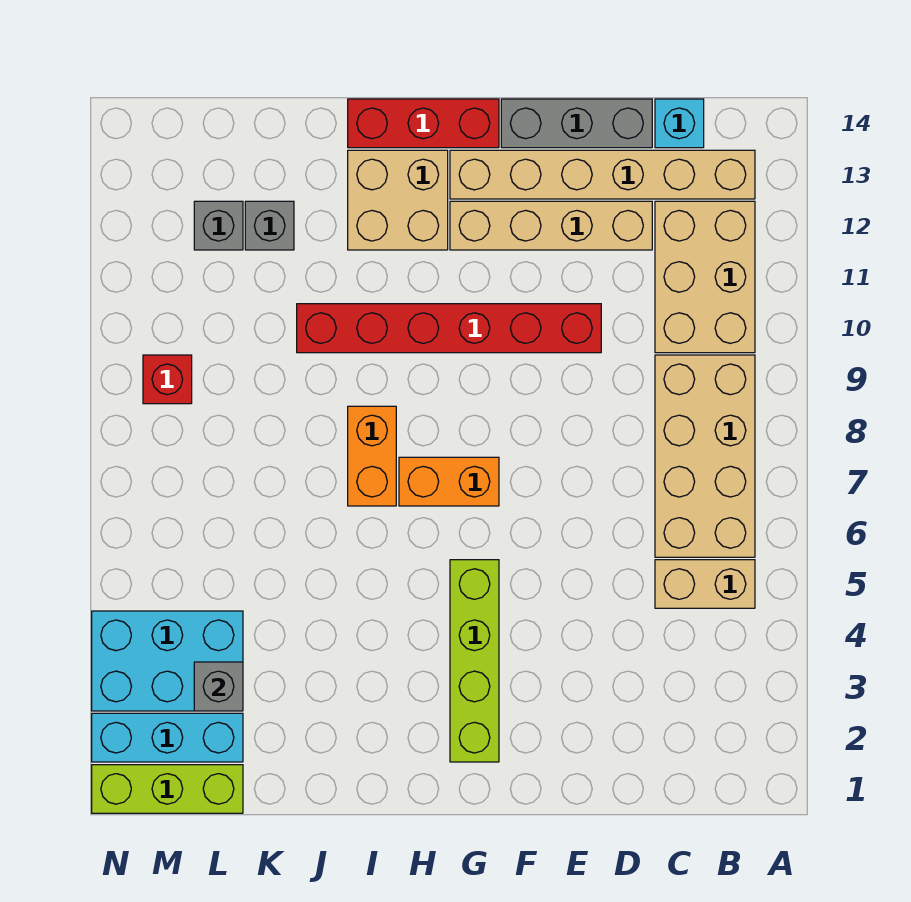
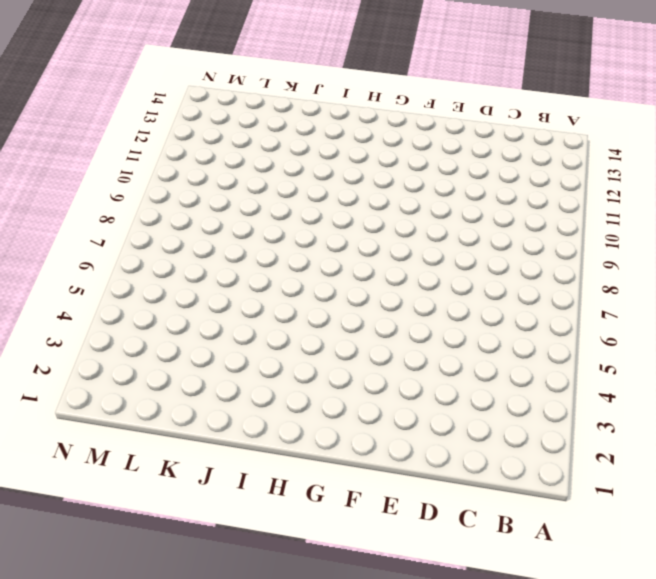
none -> tan 1x2 brick [655,560,755,608]
none -> tan 2x4 brick [655,355,755,557]
none -> tan 2x3 brick [655,201,755,353]

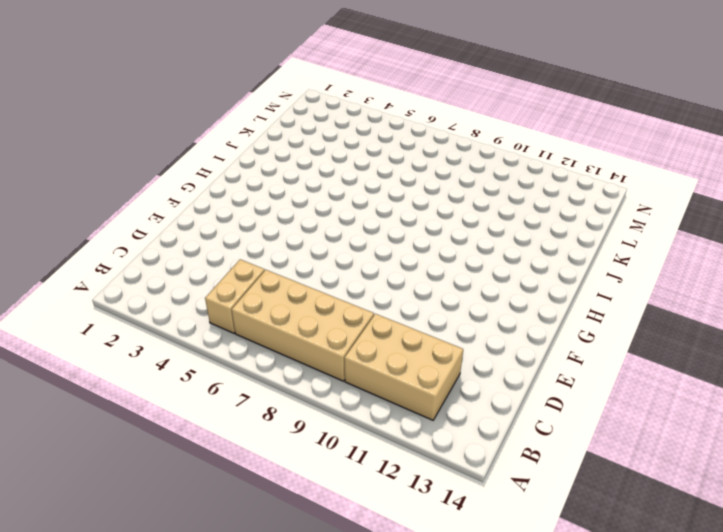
none -> tan 1x6 brick [450,150,755,199]
none -> cyan 1x1 brick [655,99,704,148]
none -> tan 1x4 brick [450,201,652,250]

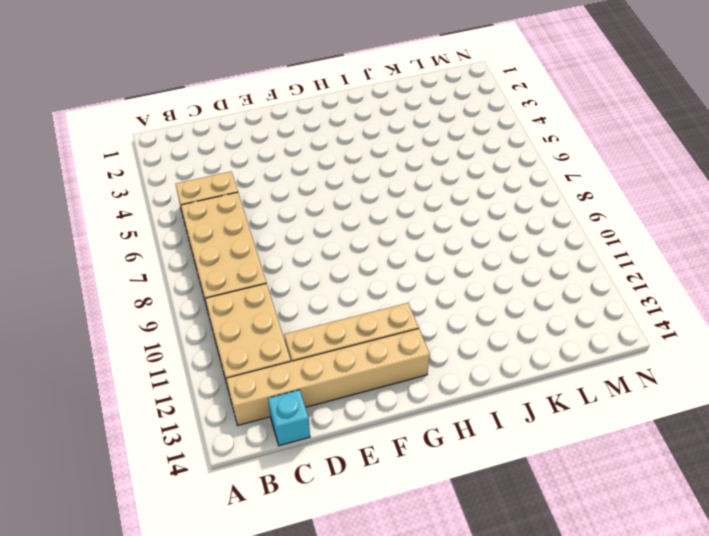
none -> grey 1x3 brick [501,99,652,148]
none -> red 1x6 brick [297,304,601,353]
none -> lime 1x4 brick [450,560,499,762]

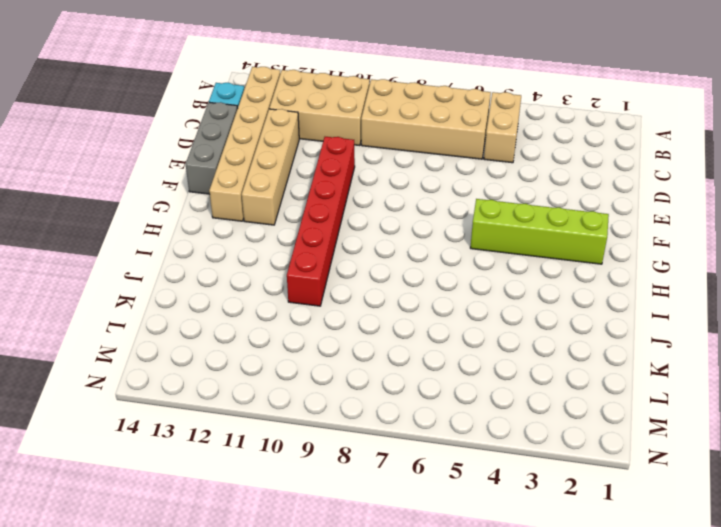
none -> orange 1x2 brick [399,457,499,506]
none -> red 1x3 brick [348,99,499,148]
none -> tan 2x2 brick [348,150,448,250]

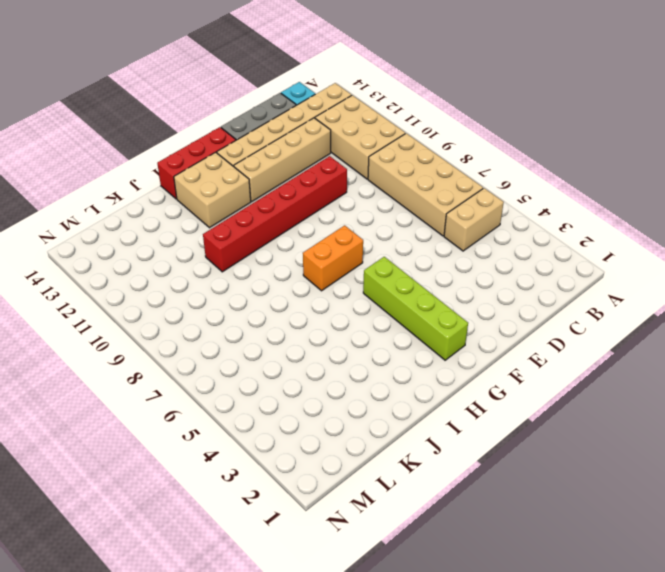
none -> orange 1x2 brick [348,406,396,506]
none -> grey 1x1 brick [245,201,294,250]
none -> lime 1x3 brick [92,765,243,813]

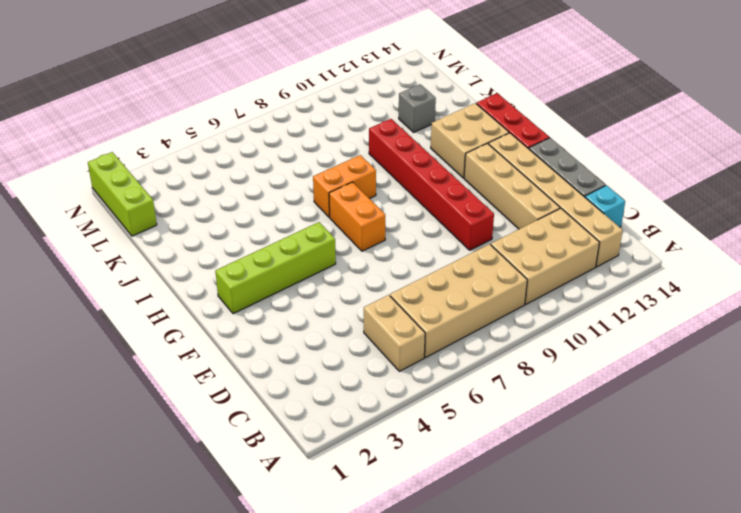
none -> cyan 1x3 brick [92,713,243,762]
none -> cyan 2x3 brick [92,611,243,711]
none -> grey 1x1 brick [194,201,243,250]

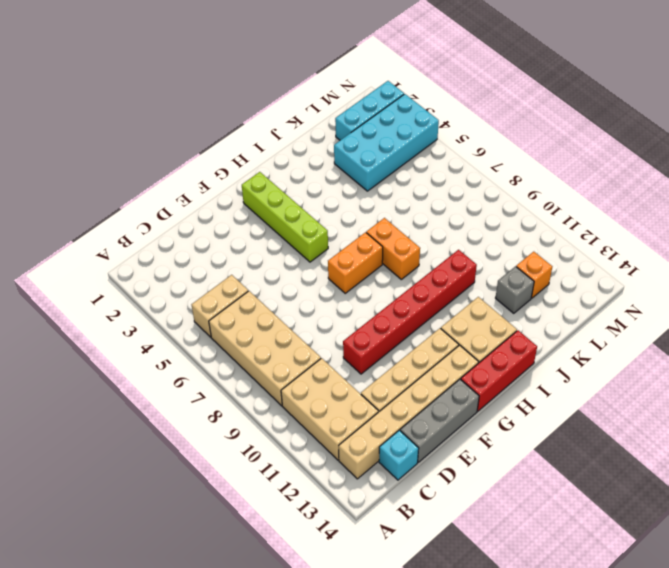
cyan 2x4 brick [334,94,439,191] -> cyan 2x3 brick [92,611,243,711]
orange 1x1 brick [516,252,552,298] -> grey 1x1 brick [194,201,243,250]
none -> lime 1x3 brick [92,765,243,813]
none -> red 1x1 brick [143,355,192,404]
none -> grey 1x1 brick [194,662,243,711]

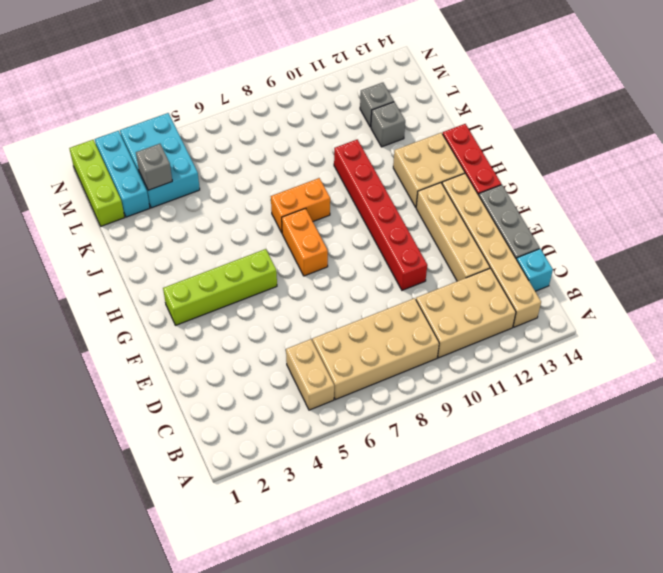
none -> red 1x1 brick [143,355,192,404]

